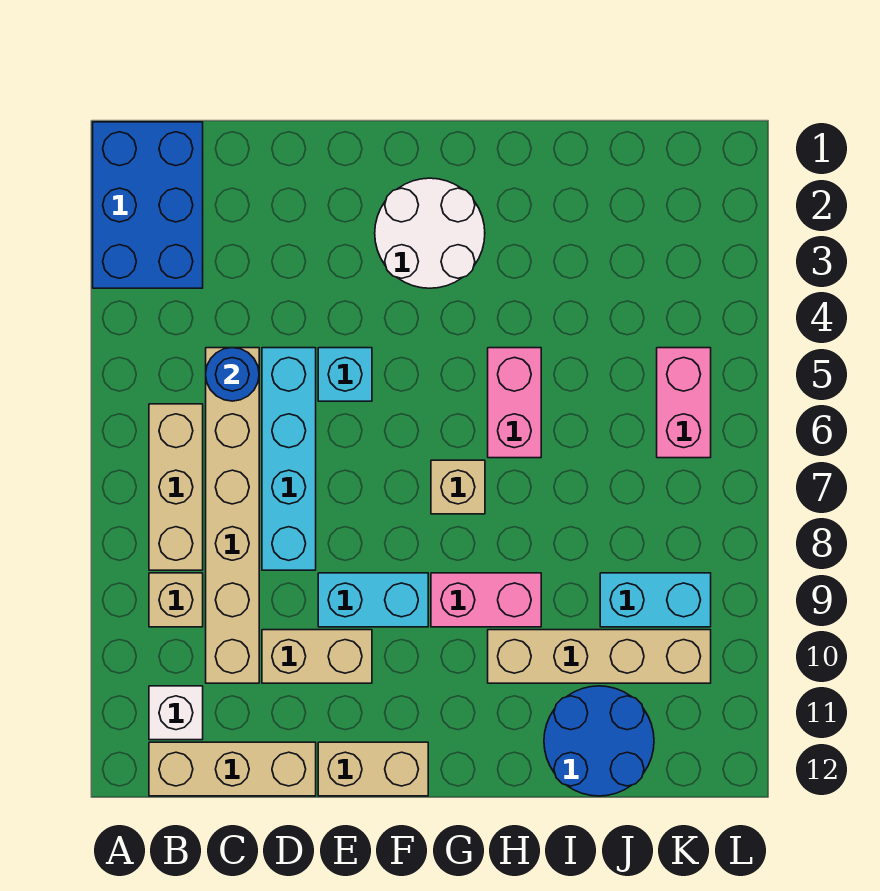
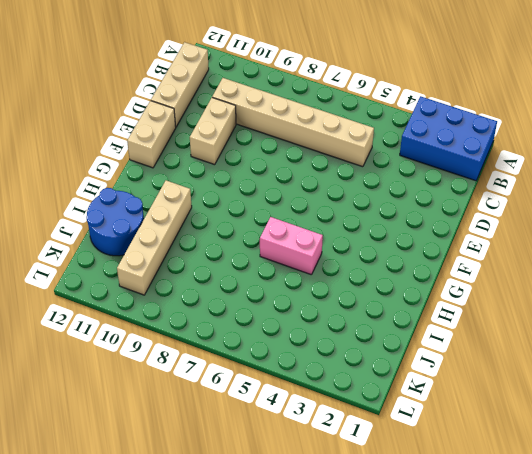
none -> tan 1x3 brick [149,404,203,570]
none -> tan 1x1 brick [149,573,203,627]
none -> white 1x1 brick [149,686,203,740]

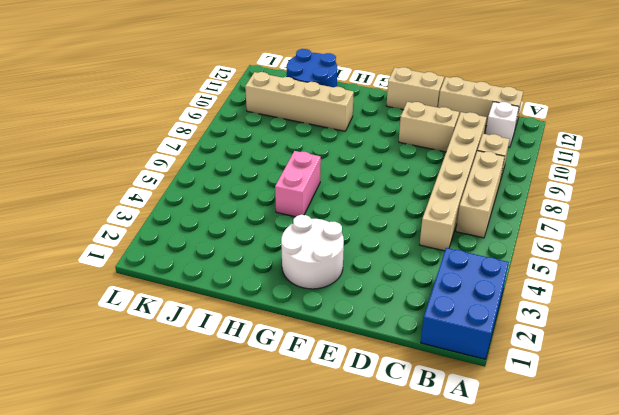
none -> cyan 1x4 brick [262,348,316,570]
none -> cyan 1x1 brick [318,348,372,401]
none -> cyan 1x2 brick [318,573,428,627]

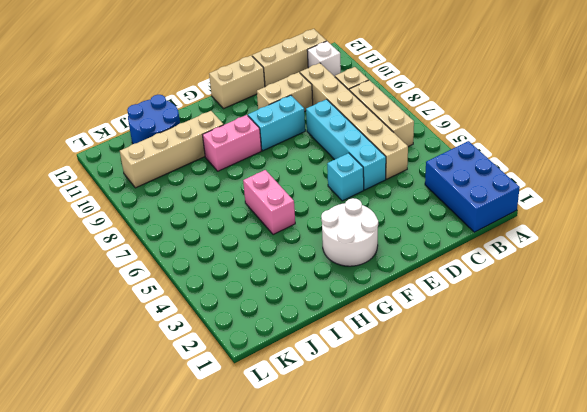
none -> tan 1x1 brick [431,460,485,514]
none -> cyan 1x2 brick [600,573,711,627]
none -> pink 1x2 brick [657,348,711,458]

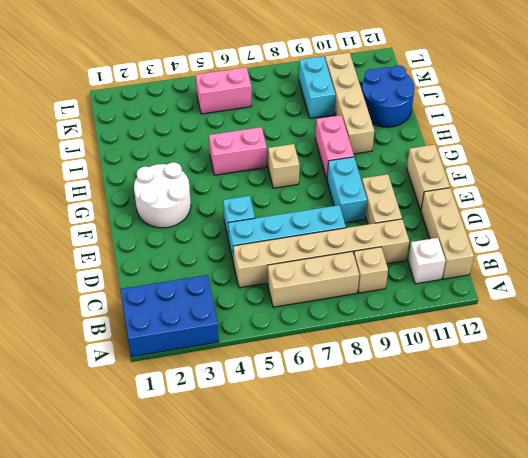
none -> blue 1x1 round brick [206,348,259,401]

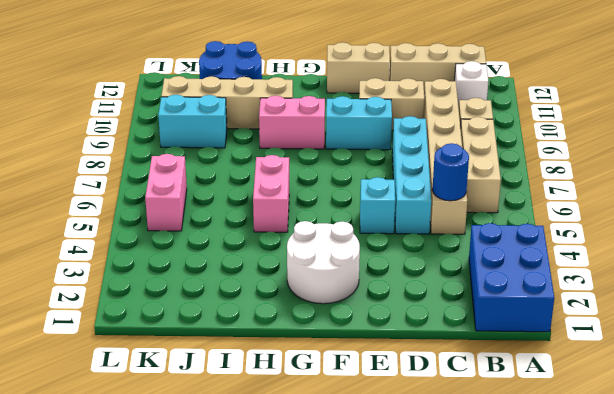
none -> tan 1x1 brick [431,460,485,514]

